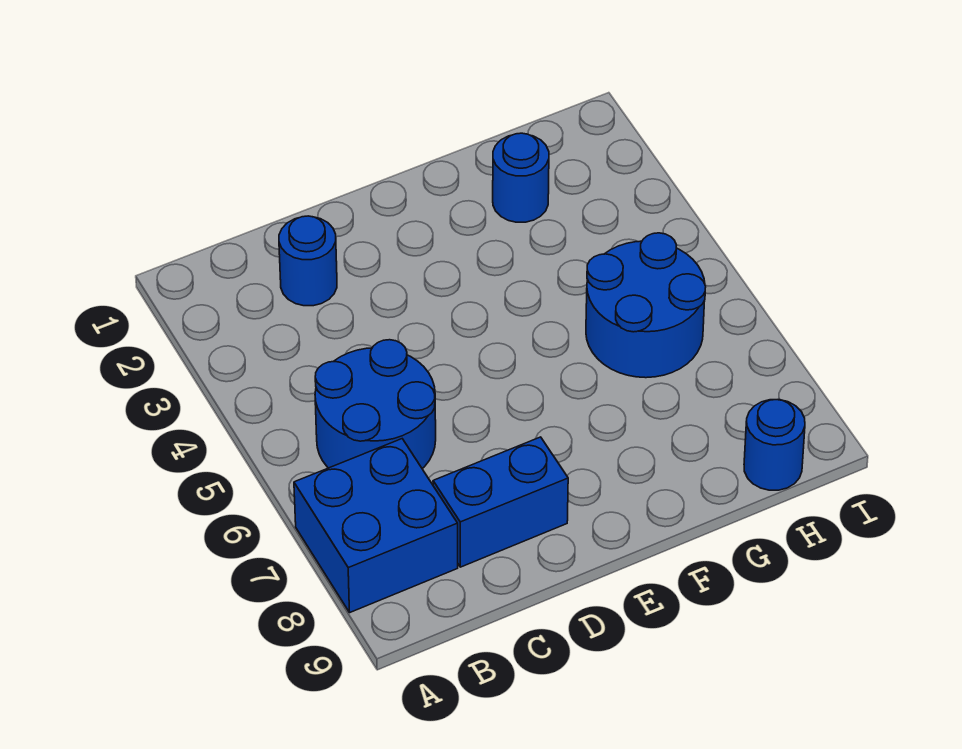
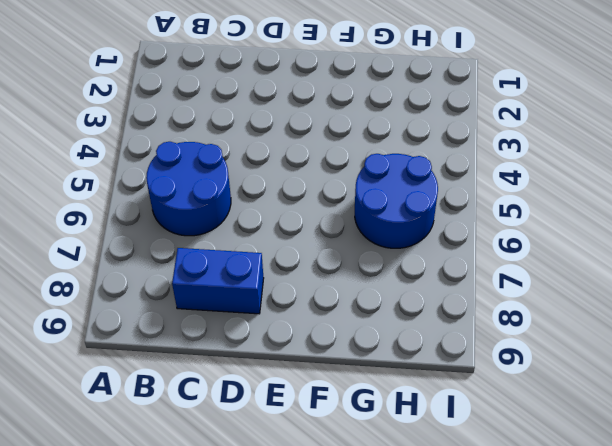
none -> blue 2x2 brick [294,439,458,612]
none -> blue 1x1 round brick [279,216,337,306]

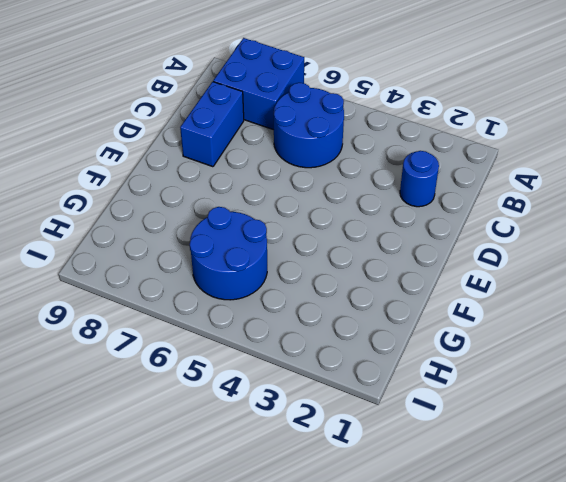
none -> blue 1x1 round brick [493,133,549,222]
none -> blue 1x1 round brick [744,400,805,490]

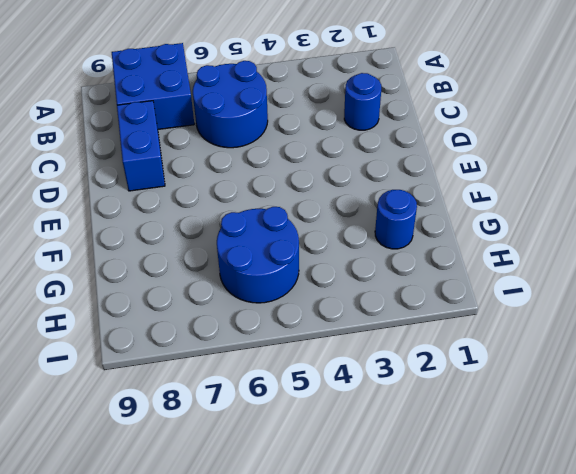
none -> blue 1x1 round brick [744,400,805,490]

